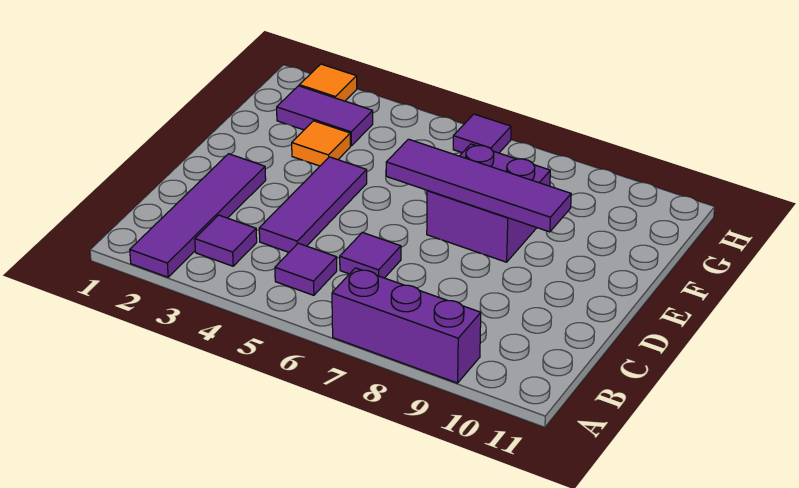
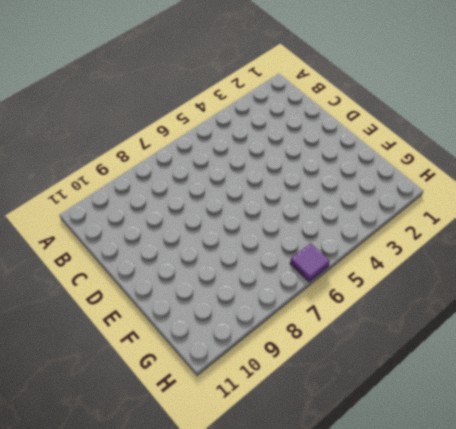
none -> purple 1x4 tile [130,154,266,277]
none -> purple 1x3 brick [332,268,481,383]
none -> purple 1x1 tile [195,215,257,266]

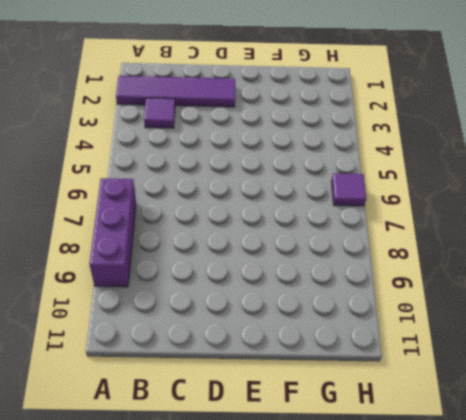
none -> purple 1x1 tile [275,243,337,295]
none -> purple 1x3 tile [259,157,367,252]
none -> purple 1x1 tile [340,232,401,278]

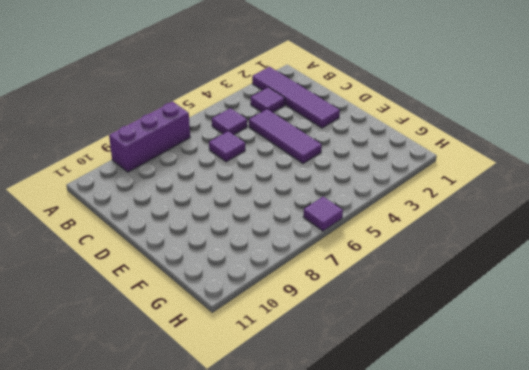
none -> purple 2x2 brick [427,144,550,262]
none -> orange 1x1 tile [292,121,350,166]
none -> purple 1x2 tile [277,86,373,146]

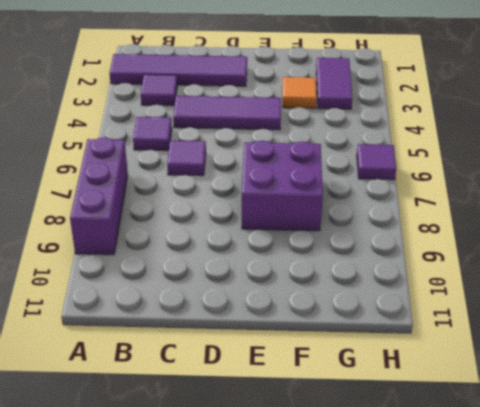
none -> orange 1x1 tile [299,64,357,101]
none -> purple 1x4 tile [386,139,571,232]

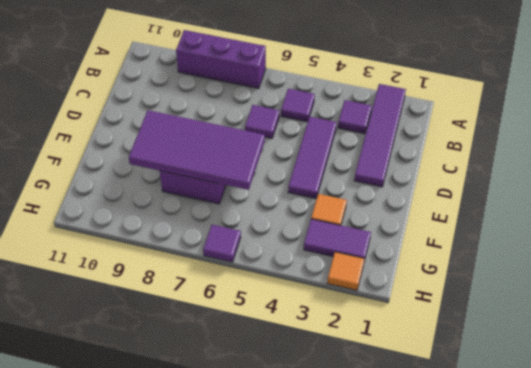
purple 2x4 tile [129,110,265,190] -> purple 1x4 tile [386,139,571,232]

